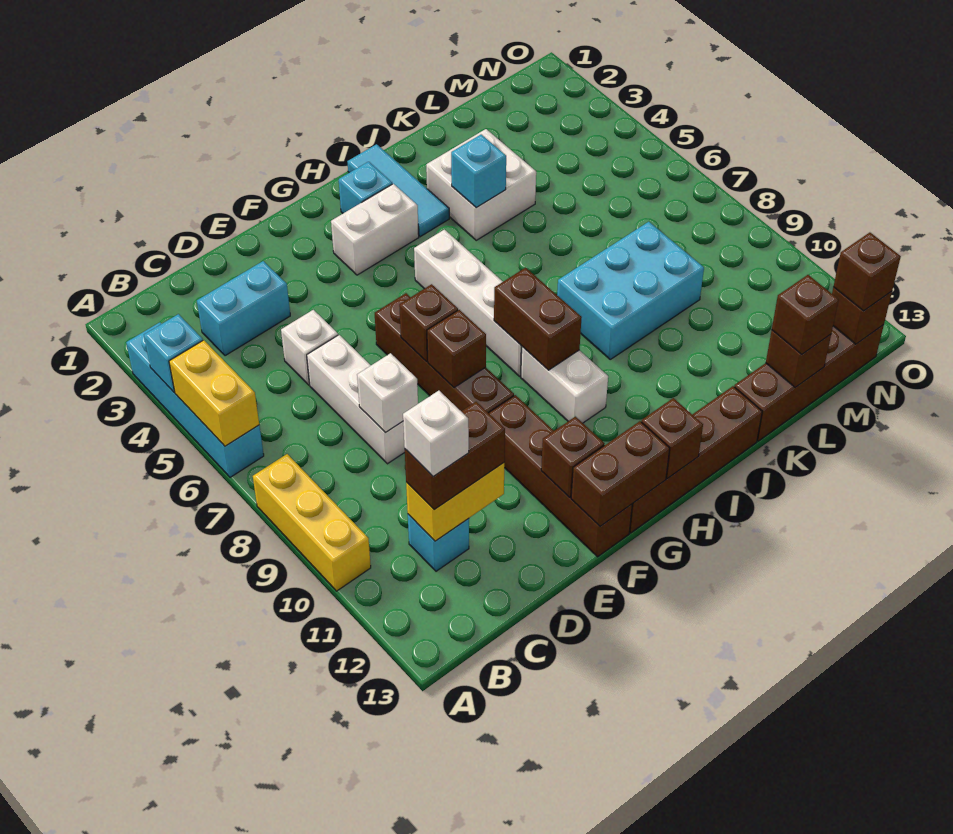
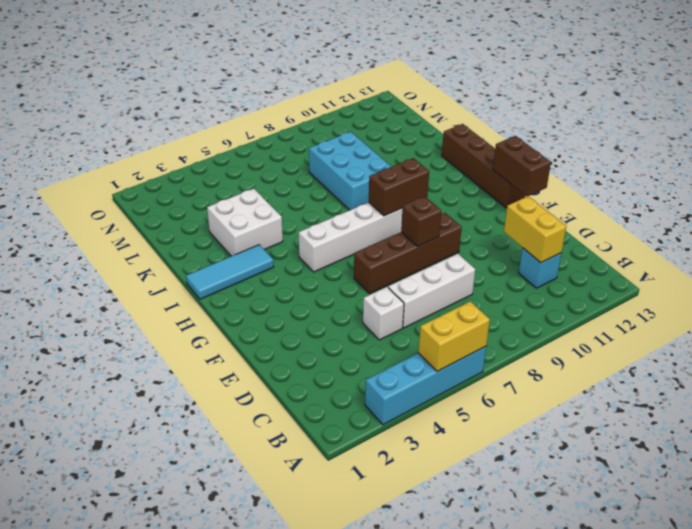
none -> yellow 1x3 brick [253,454,371,591]
none -> cyan 1x2 brick [197,261,290,356]
none -> brown 1x4 brick [489,395,632,557]
none -> white 1x2 brick [331,184,419,275]

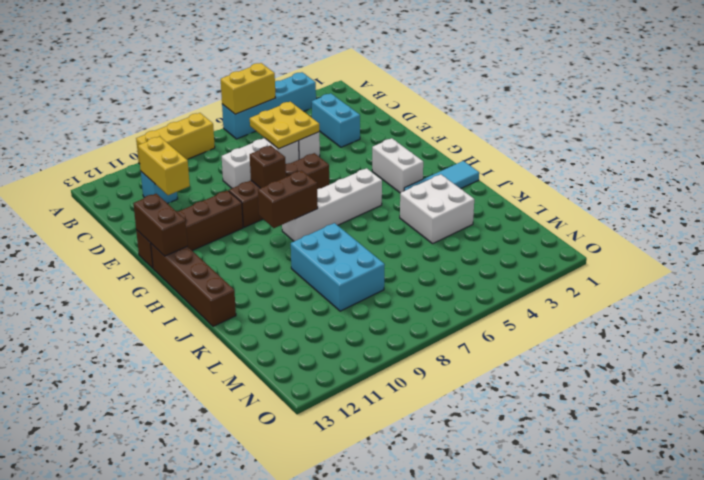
yellow 2x2 plate [250,102,319,149] -> none
none -> cyan 1x1 brick [339,162,392,213]
none -> white 1x2 brick [521,347,608,423]
none -> brown 1x4 brick [734,325,884,441]
none -> cyan 1x1 brick [144,314,203,392]

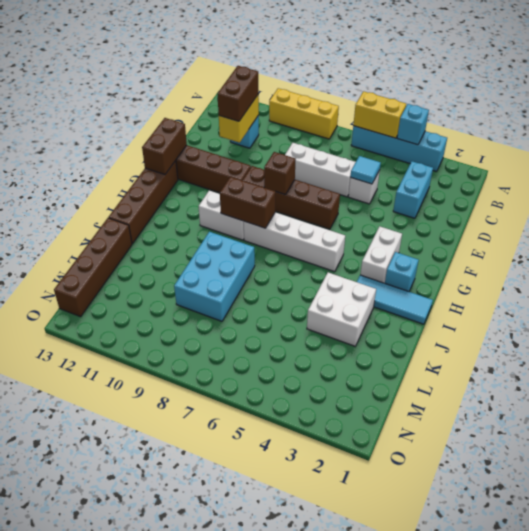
cyan 1x1 tile [350,156,381,184] -> none
none -> white 1x1 brick [357,353,418,433]
none -> brown 1x1 brick [399,284,458,362]
none -> brown 1x1 brick [541,417,605,497]
none -> brown 1x1 brick [641,398,703,479]

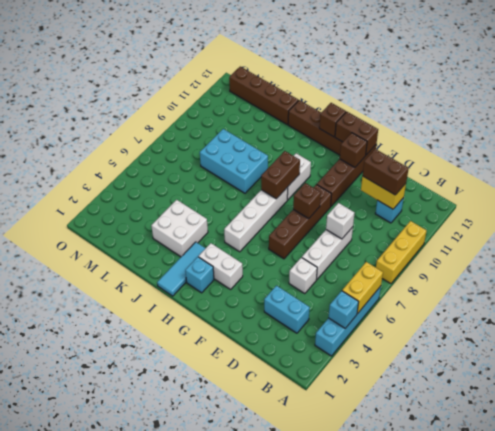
none -> brown 1x1 brick [399,284,458,362]
none -> cyan 1x1 brick [451,135,506,208]
none -> brown 1x1 brick [766,330,831,387]
none -> brown 1x1 brick [832,287,892,344]

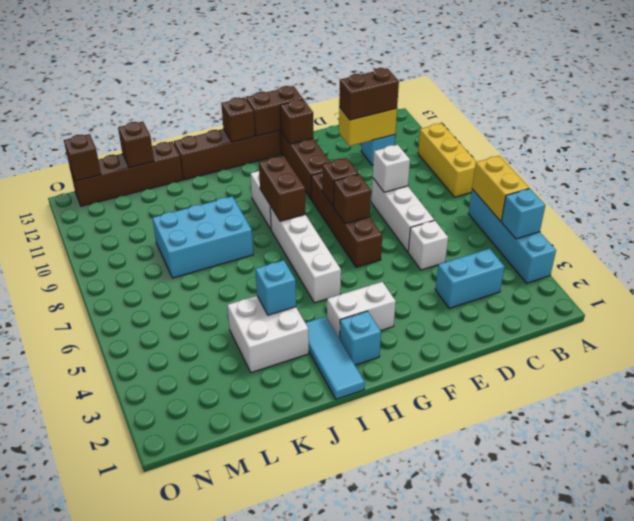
none -> brown 1x1 brick [772,275,839,354]
none -> brown 1x1 brick [833,233,901,311]
none -> white 1x1 brick [403,391,469,476]

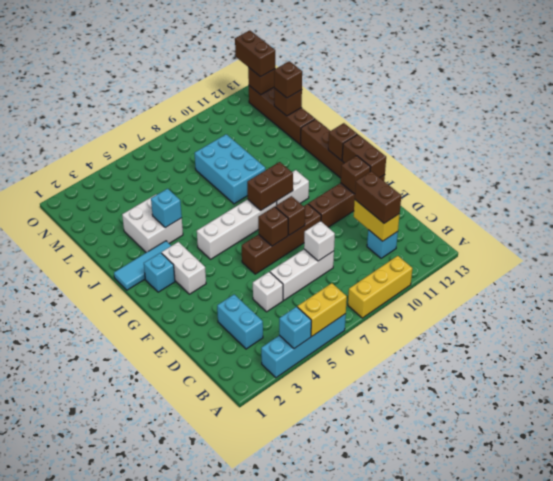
brown 1x2 brick [235,30,275,77] -> brown 1x1 brick [833,233,901,311]
none -> white 1x1 brick [403,391,469,476]

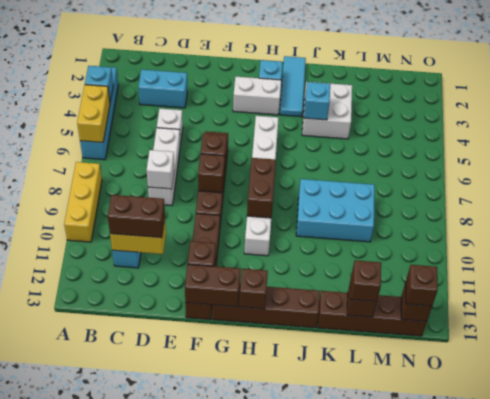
none -> white 1x1 brick [403,391,469,476]

